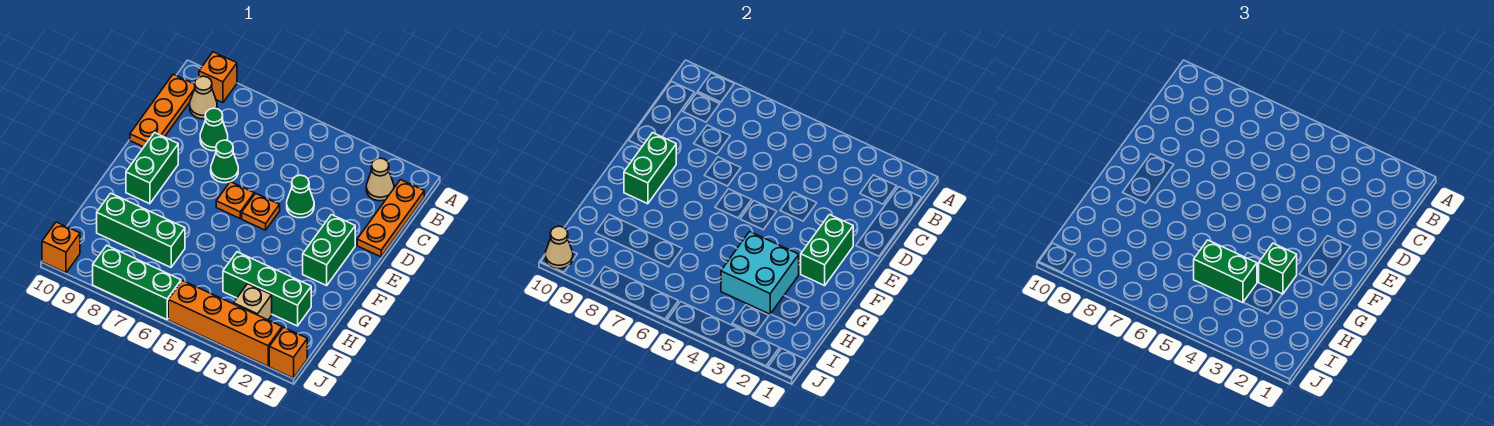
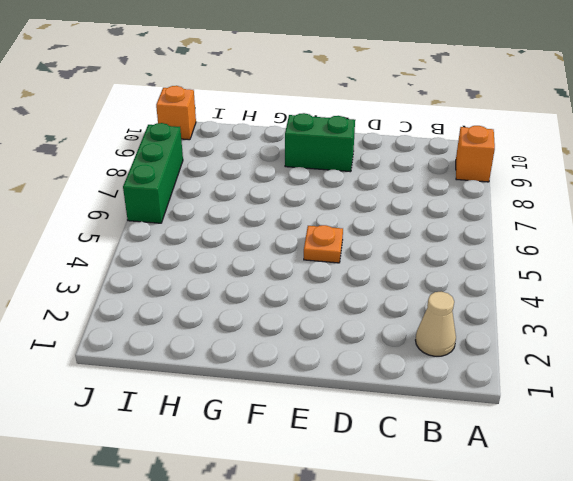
none -> orange 1x3 plate [357,180,424,257]
none -> tan 1x1 cone [190,76,217,119]
none -> orange 1x3 plate [130,74,195,147]

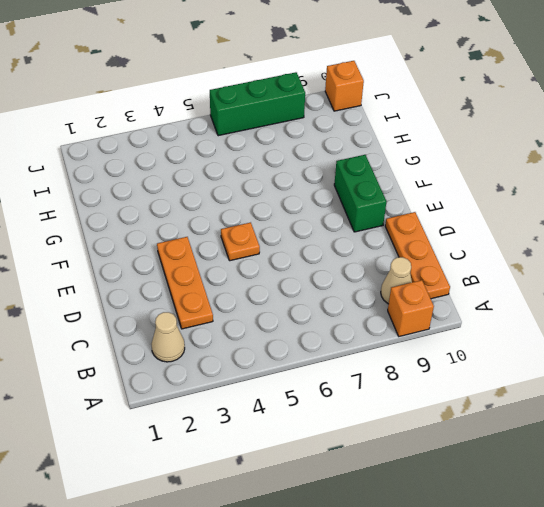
orange 1x3 plate [157,237,213,329] -> orange 1x3 plate moved to [357,180,424,257]
none -> green 1x1 cone [200,108,228,151]
none -> green 1x1 cone [287,175,314,218]
none -> green 1x1 cone [211,140,238,183]

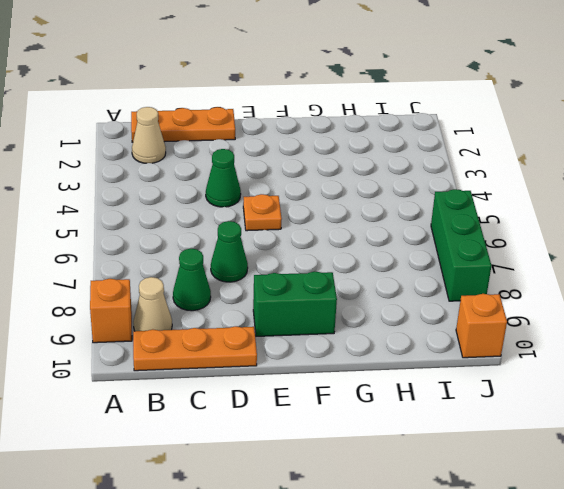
none -> green 1x2 brick [303,215,355,286]
none -> orange 1x1 plate [216,182,254,218]
none -> green 1x3 brick [223,252,311,326]

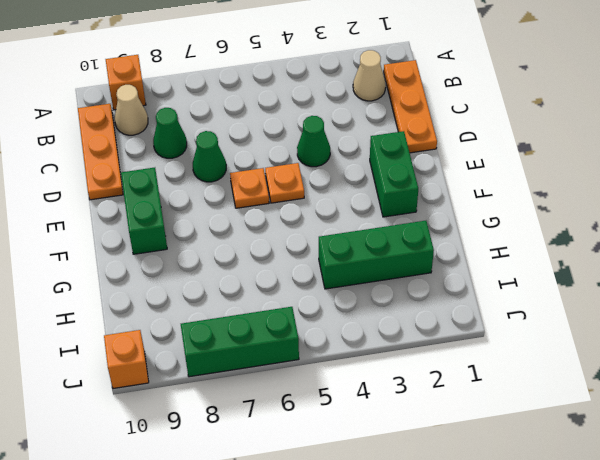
none -> green 1x3 brick [97,193,185,267]
none -> tan 1x1 brick [234,284,272,320]
none -> orange 1x1 brick [269,327,307,378]

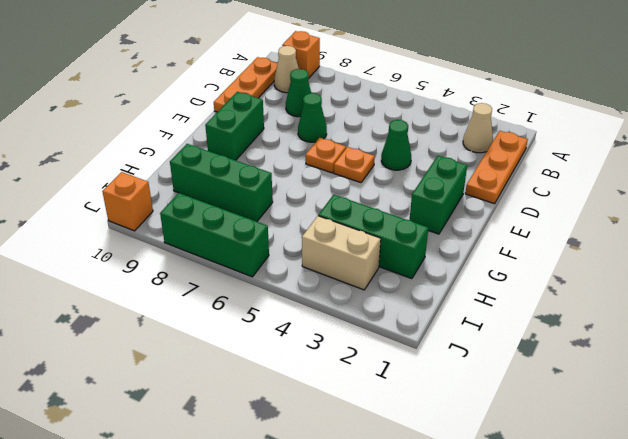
tan 1x2 brick [302,216,381,290] -> tan 1x1 brick [234,284,272,320]
none -> orange 1x1 brick [269,327,307,378]
none -> orange 1x4 brick [168,281,282,366]
none -> green 1x2 brick [801,215,853,286]

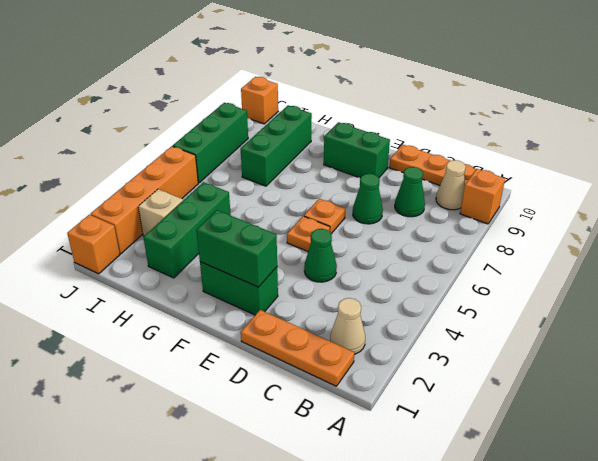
none -> green 1x2 brick [624,133,676,204]
none -> cyan 2x2 brick [721,232,799,314]
none -> tan 1x1 cone [545,226,573,269]

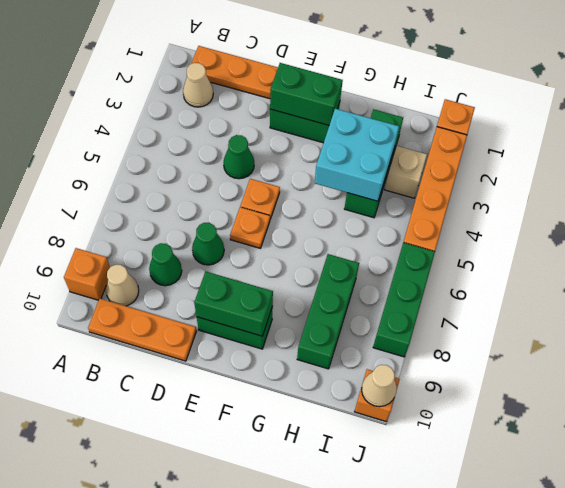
none -> green 1x1 brick [1259,243,1297,294]
none -> green 1x2 brick [1194,240,1257,303]

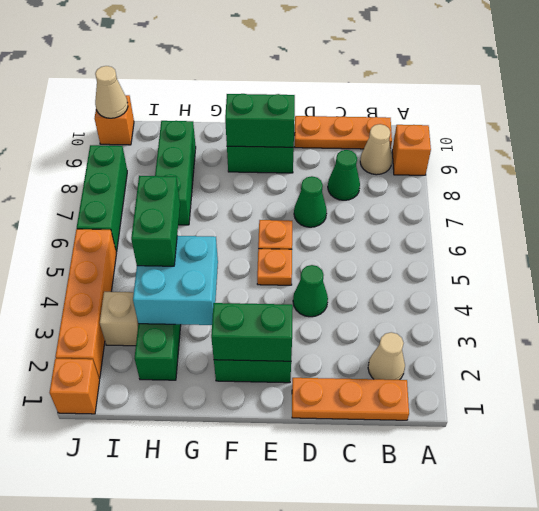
none -> green 1x1 brick [1259,243,1297,294]

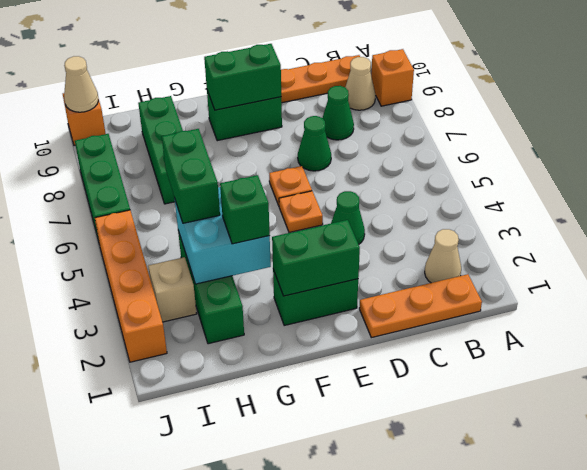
none -> orange 1x1 brick [269,327,307,378]

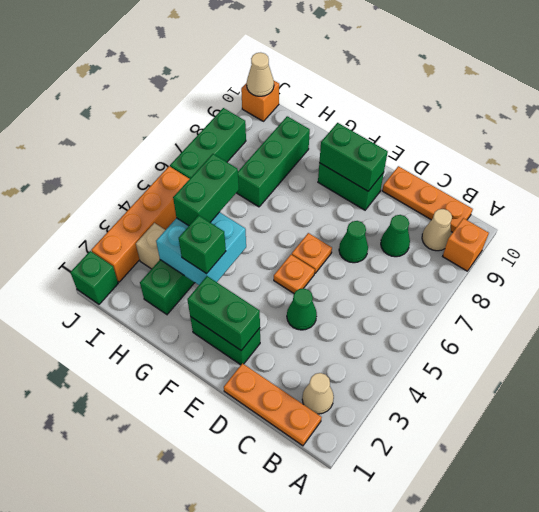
green 1x1 brick [70,251,118,304] -> orange 1x1 brick [269,327,307,378]

